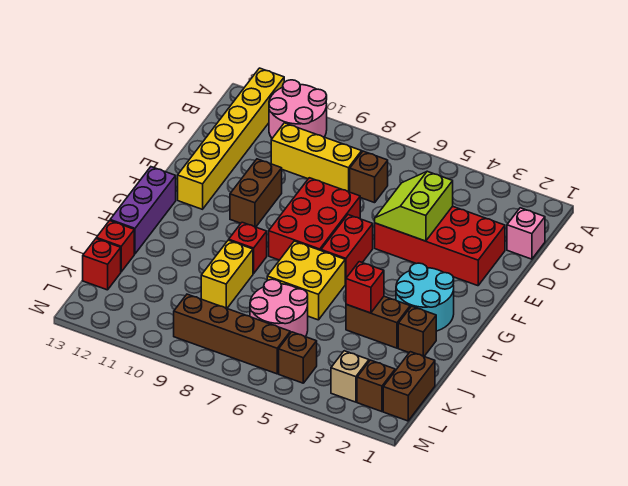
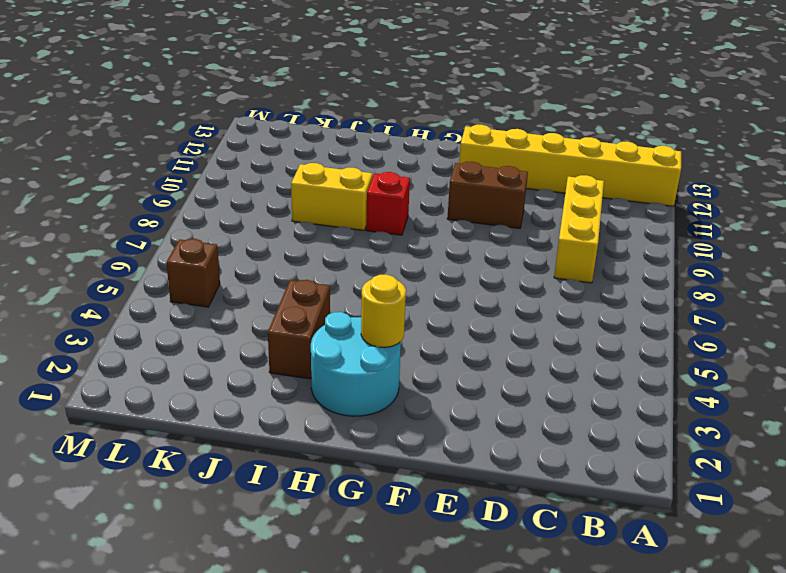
yellow 1x1 round brick [361,275,406,347] -> none
none -> pink 2x2 round brick [269,80,327,138]
none -> pink 1x1 brick [507,208,545,259]
none -> brown 1x1 brick [350,151,388,203]

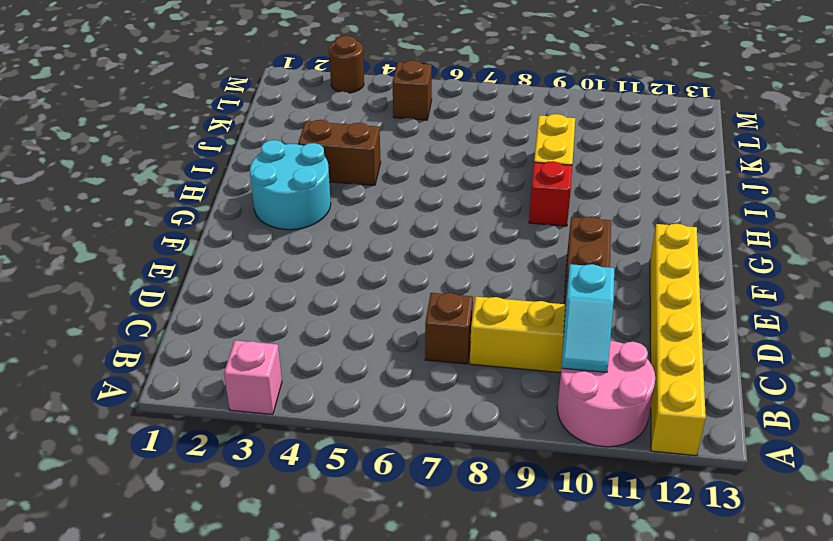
pink 1x1 brick [224,341,282,415] -> pink 1x1 brick moved to [507,208,545,259]
cyan 1x2 slope [562,264,614,372] -> none
brown 1x1 round brick [329,36,364,93] -> none
none -> red 2x4 brick [375,206,505,286]
none -> red 2x3 brick [269,178,360,260]
none -> red 1x2 brick [321,215,373,284]

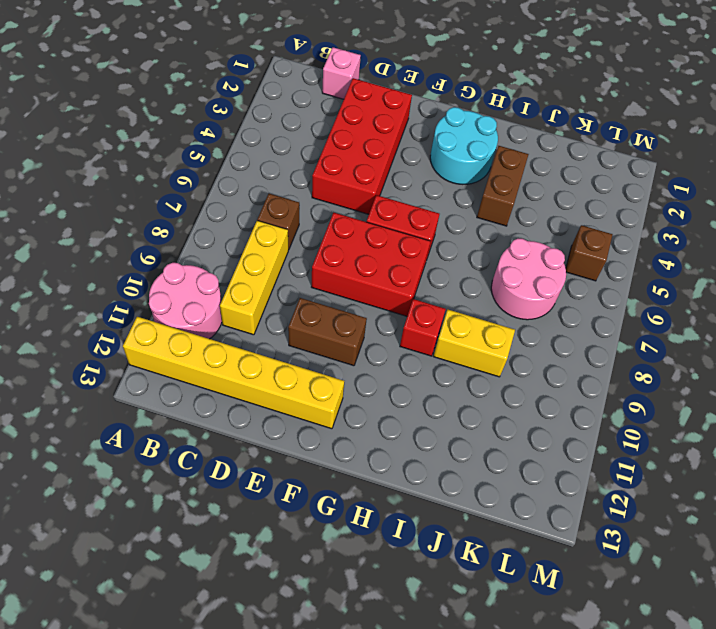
none -> purple 1x3 brick [110,167,176,254]
none -> yellow 2x2 brick [267,241,345,320]
none -> brown 1x1 brick [398,306,436,356]

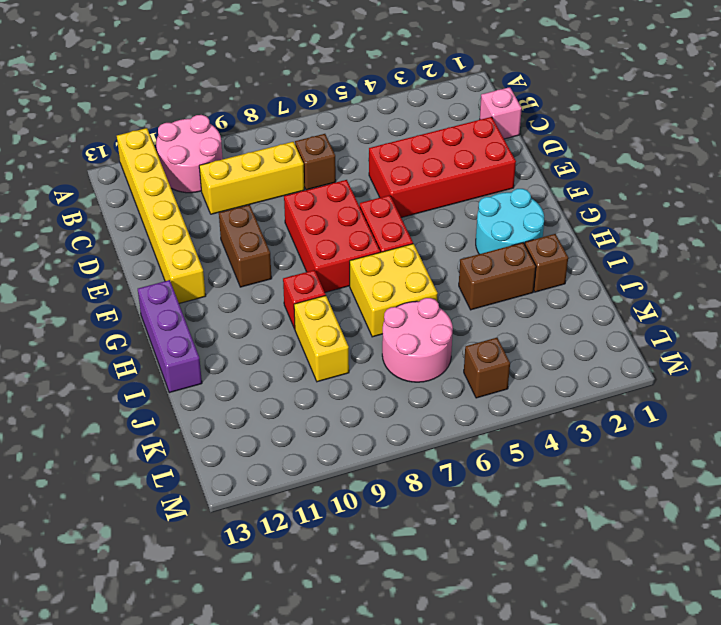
none -> red 1x1 brick [96,221,134,272]
none -> brown 1x2 brick [383,352,435,421]
none -> red 1x1 brick [83,239,121,290]

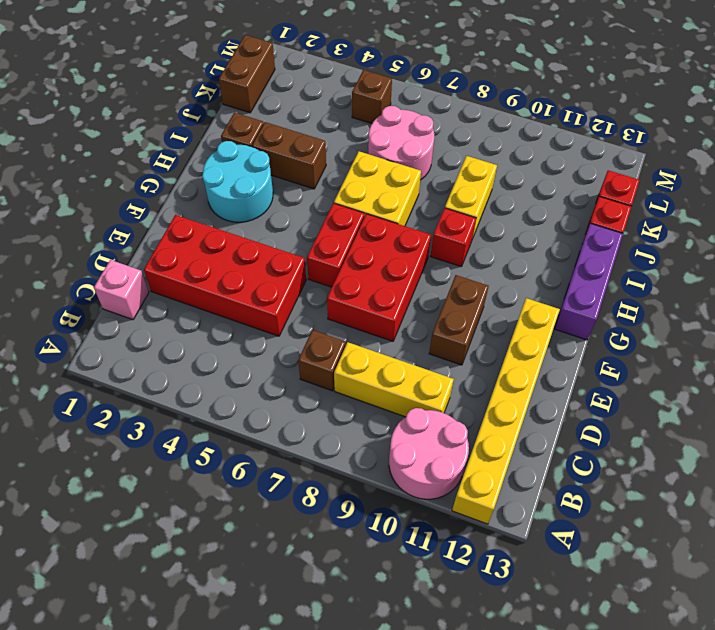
none -> brown 1x1 brick [357,360,395,412]
none -> tan 1x1 brick [331,351,369,402]
none -> brown 1x4 brick [174,294,290,374]

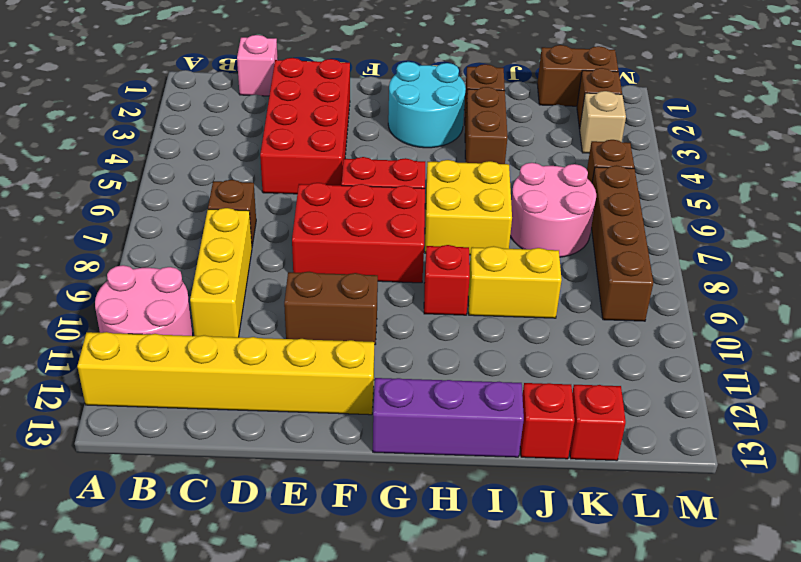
none -> lime 2x2 slope [375,171,453,241]
none -> red 1x1 brick [346,262,384,313]

